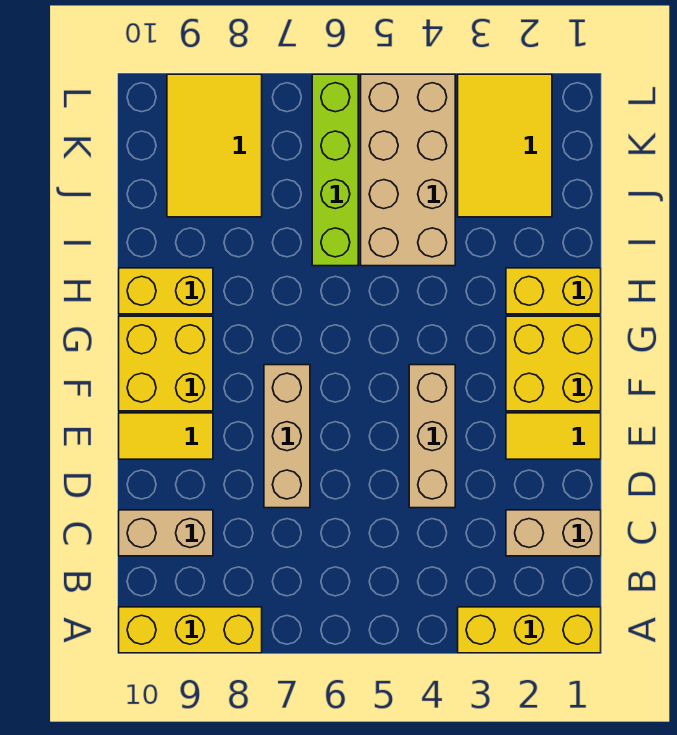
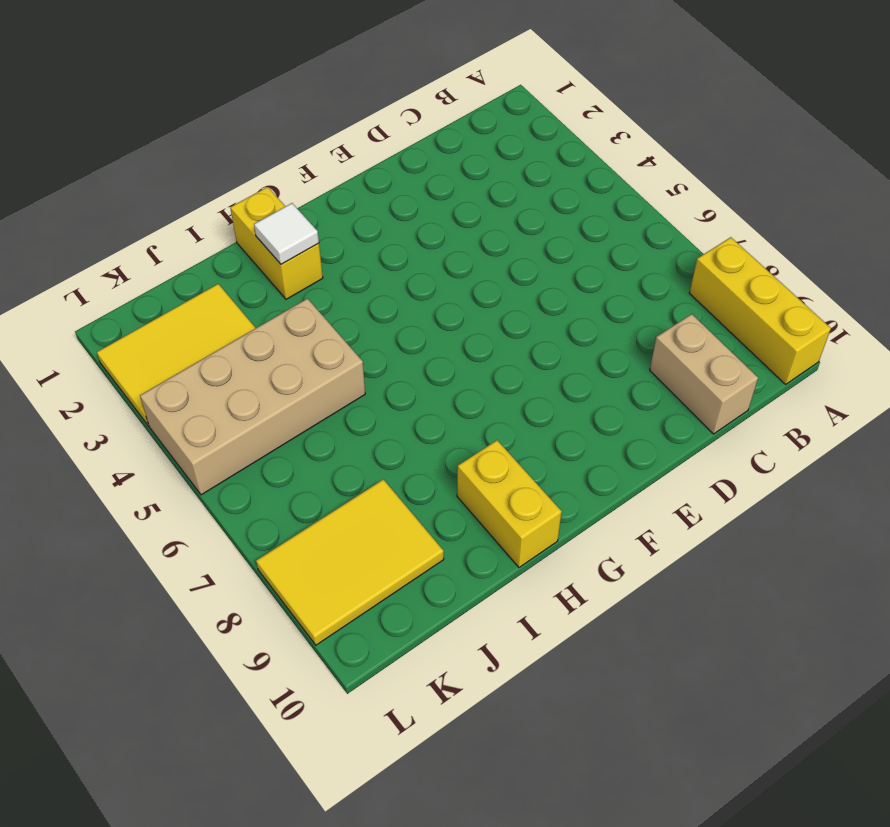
white 1x1 tile [254,203,319,264] -> none
none -> yellow 1x3 brick [458,607,601,653]
none -> tan 1x2 brick [506,510,601,556]
none -> tan 1x3 brick [409,365,455,508]

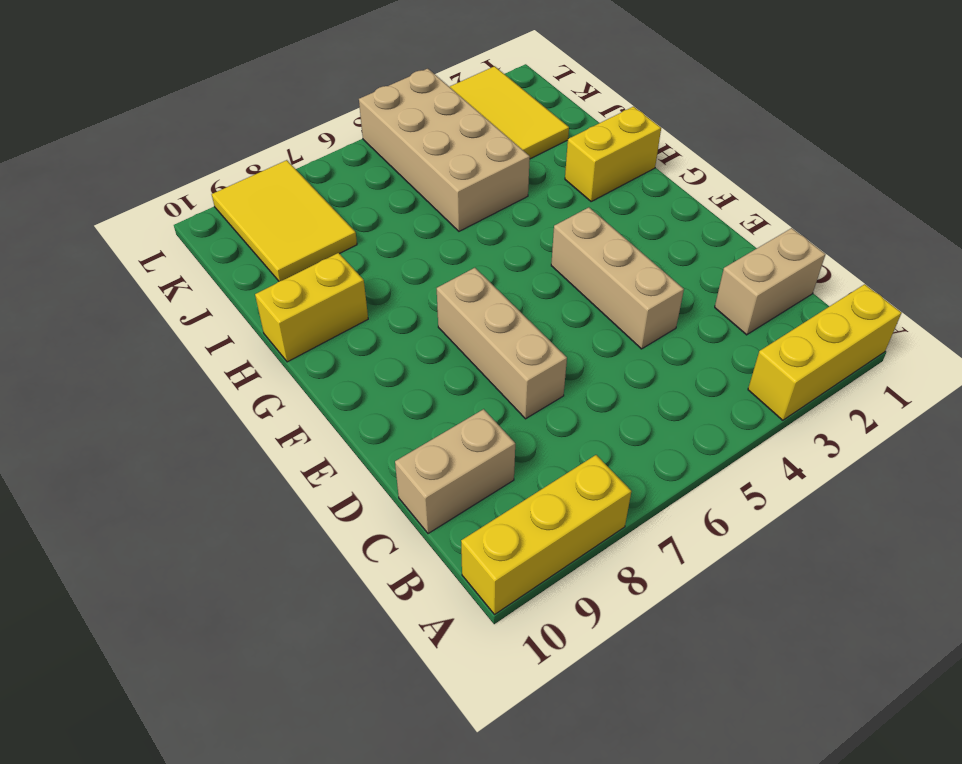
none -> yellow 1x2 tile [506,413,601,459]
none -> yellow 1x2 tile [119,413,213,459]
none -> yellow 2x2 brick [506,316,601,411]

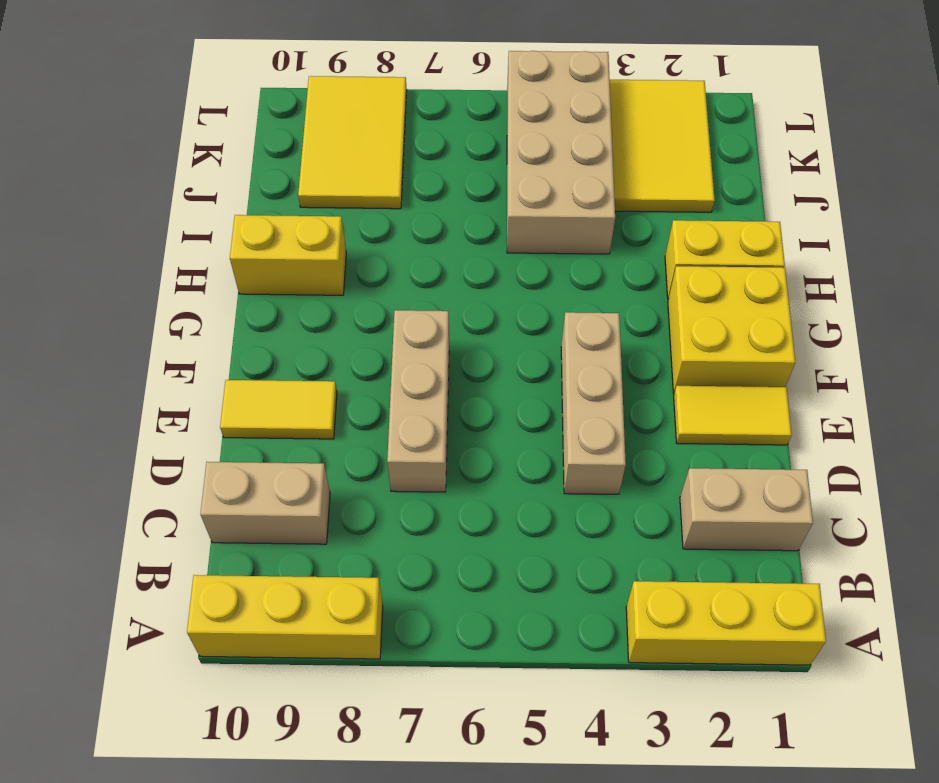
none -> yellow 2x2 brick [119,316,213,411]
none -> lime 1x4 brick [312,74,358,266]

